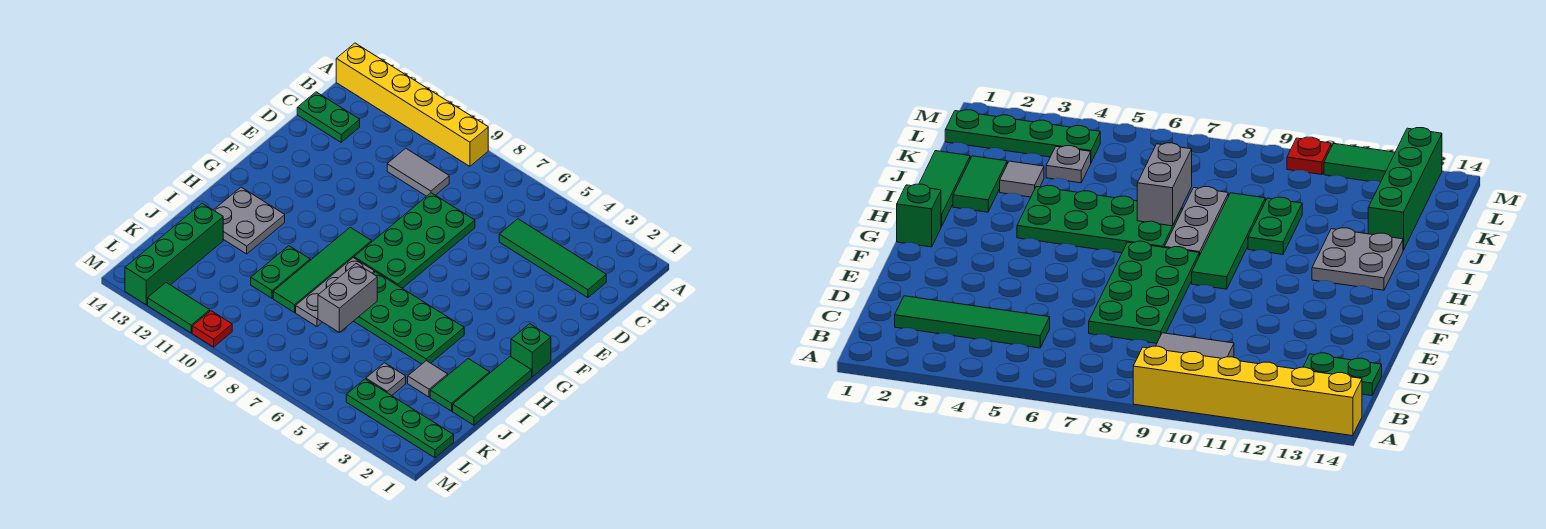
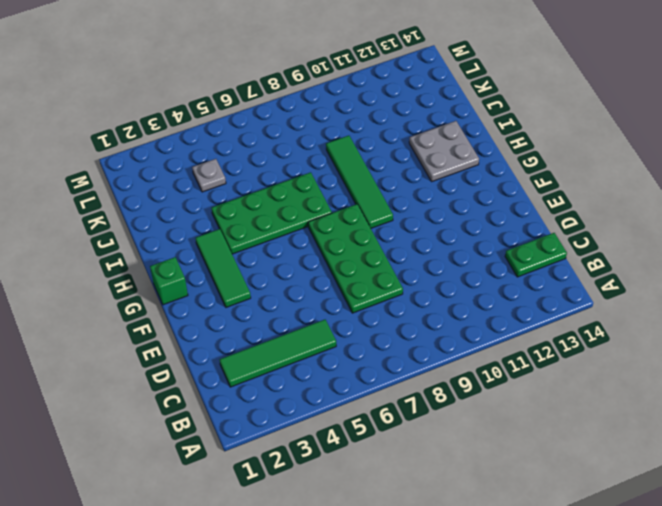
green 1x3 tile [196,229,251,307] -> green 1x3 tile moved to [453,356,532,425]
none -> yellow 1x6 brick [336,43,488,166]
none -> grey 1x2 tile [387,148,449,196]
none -> grey 1x3 plate [296,258,375,327]

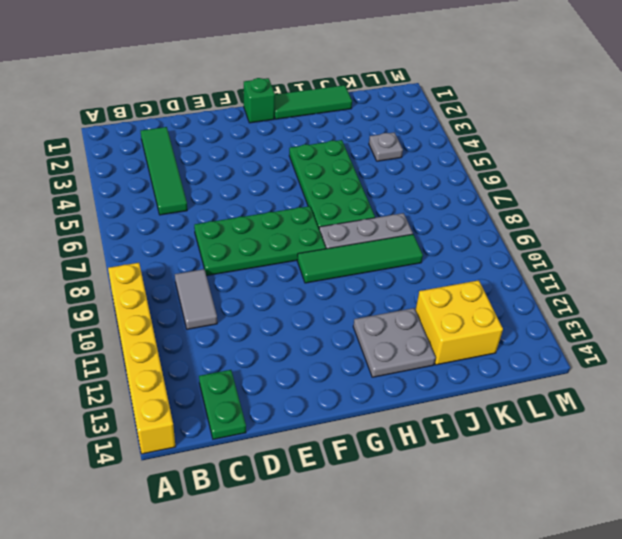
yellow 2x2 brick [416,280,503,365] -> green 1x4 brick [125,203,223,305]
none -> green 1x2 tile [430,359,490,411]
none -> green 1x2 plate [251,246,310,298]
none -> grey 1x1 tile [408,361,448,397]

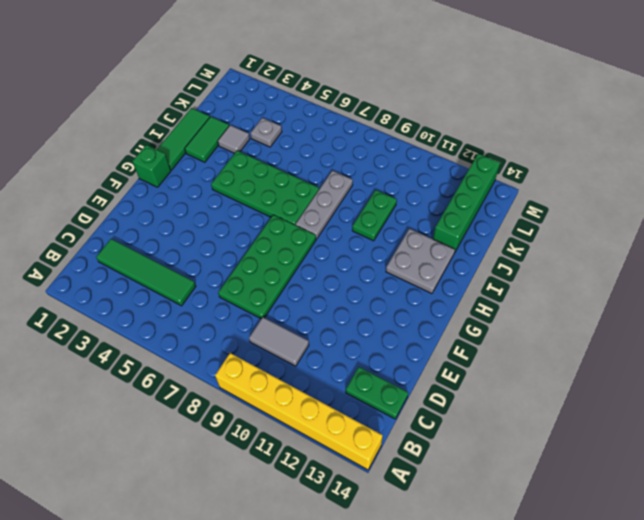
none -> green 1x4 tile [273,227,372,312]
none -> green 1x4 plate [346,379,454,458]
none -> red 1x1 plate [192,311,232,347]

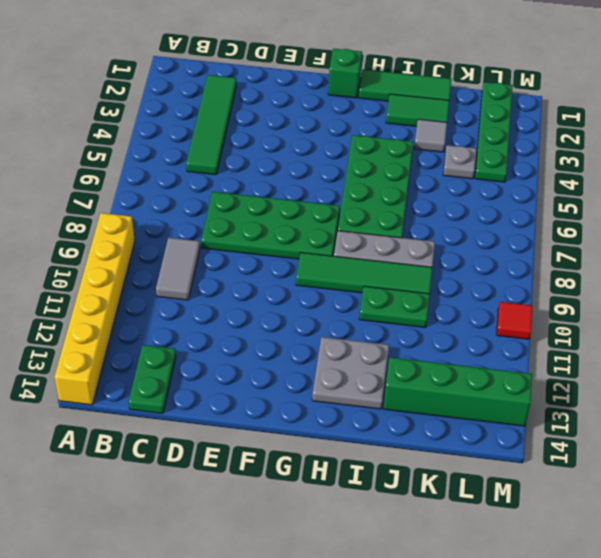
red 1x1 tile [497,302,532,339] -> red 1x1 plate [192,311,232,347]
none -> green 1x2 tile [148,283,210,333]
none -> grey 1x2 brick [318,264,377,333]

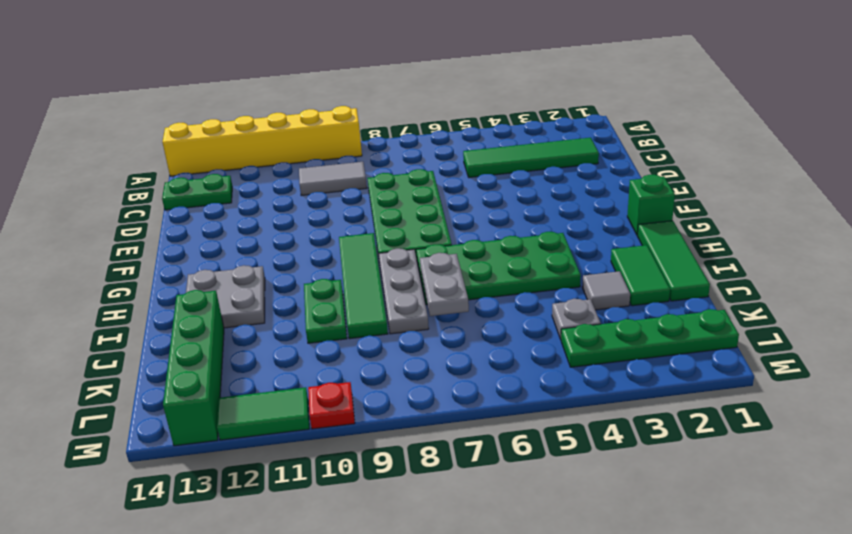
grey 1x2 plate [420,253,469,316] -> grey 1x2 brick [318,264,377,333]

